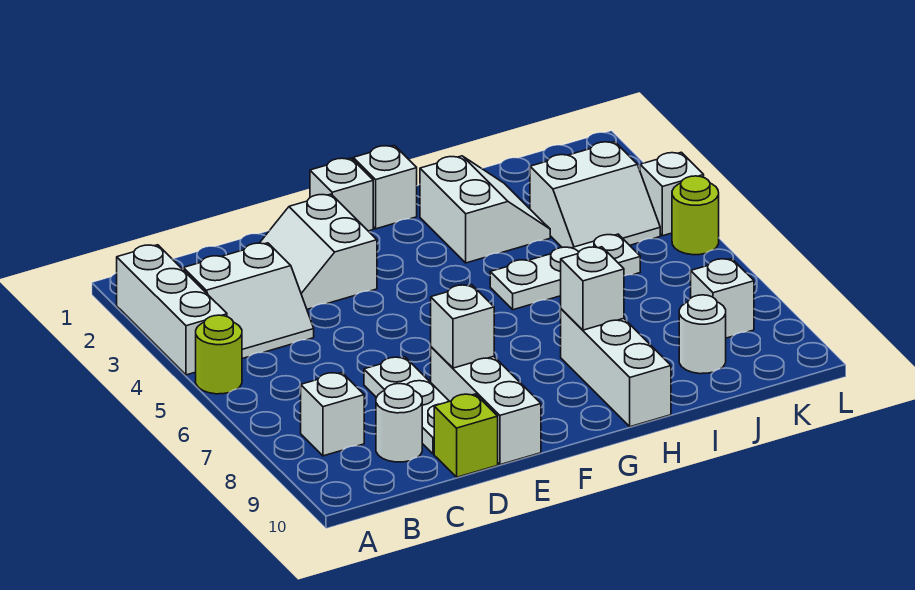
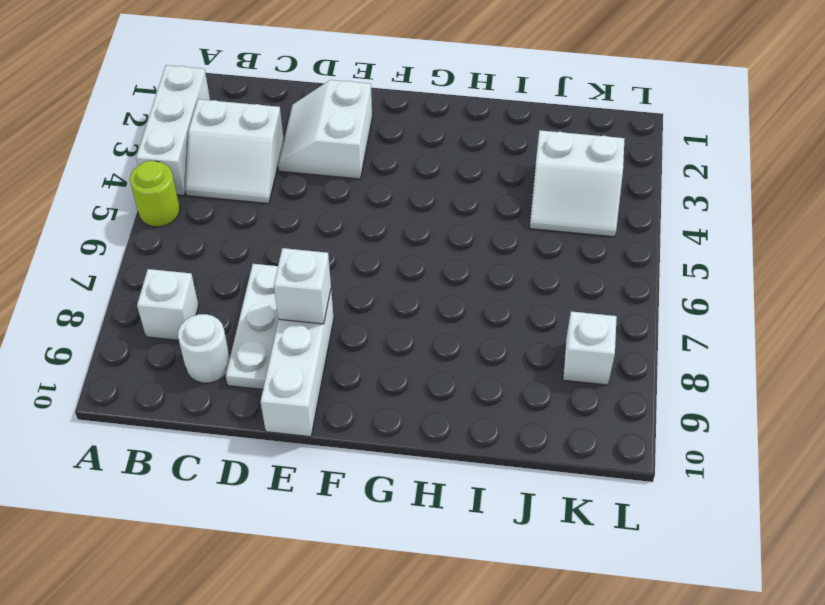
none -> lime 1x1 brick [434,394,498,477]
none -> white 1x1 brick [310,158,373,231]
none -> white 1x1 brick [353,145,417,229]

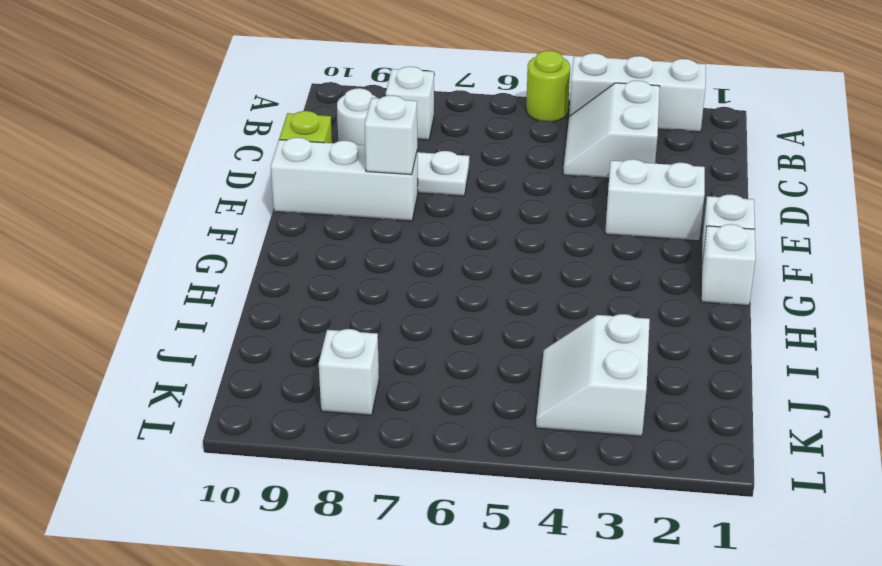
none -> white 2x2 slope [420,156,550,263]
none -> white 1x3 plate [490,234,640,310]
none -> white 1x3 brick [561,309,671,427]

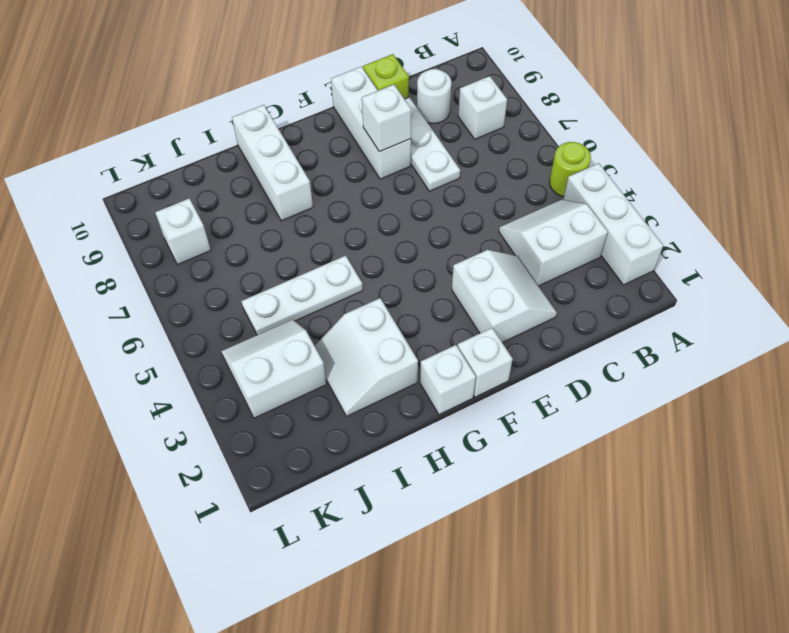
none -> white 1x1 round brick [679,295,726,374]
none -> white 1x1 brick [640,152,704,236]
none -> lime 1x1 round brick [672,176,719,255]

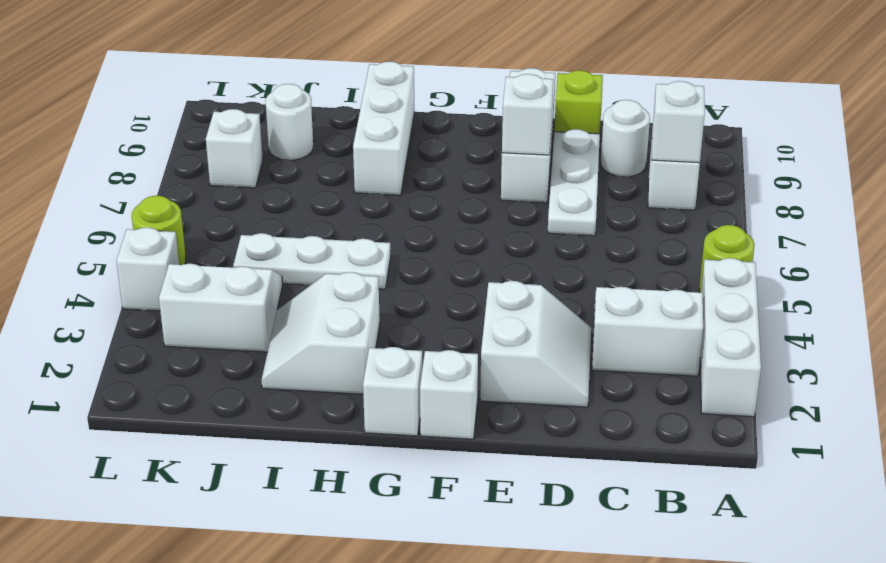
white 1x1 brick [652,81,705,163] -> white 1x1 brick moved to [561,247,624,330]

